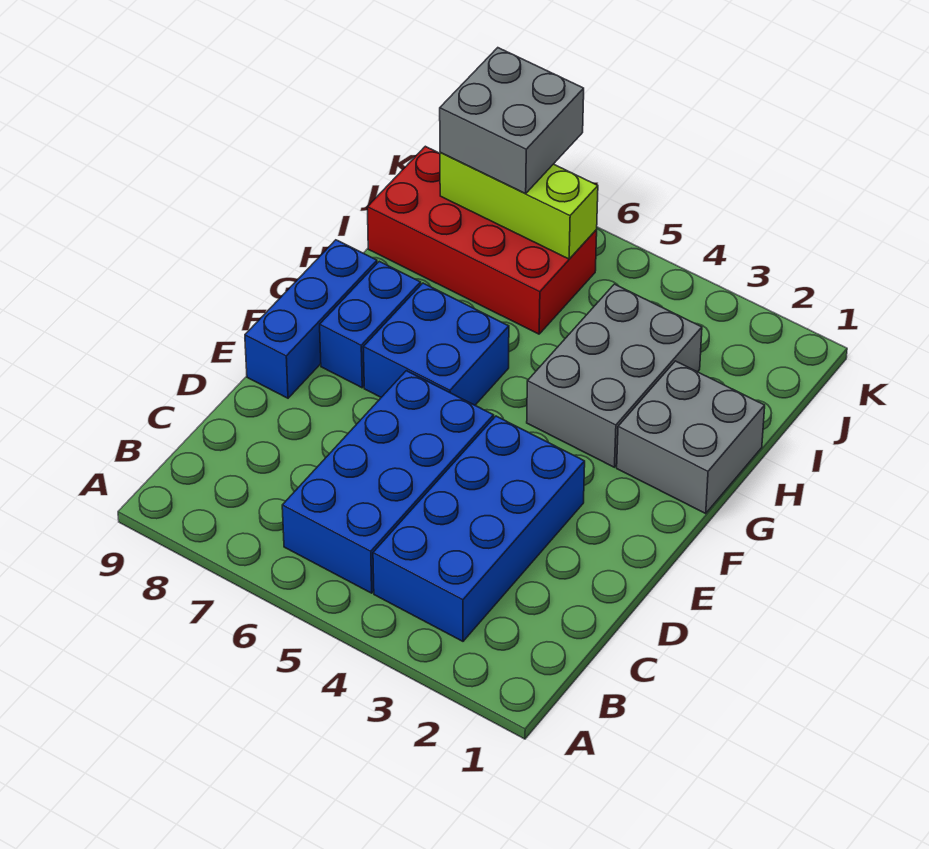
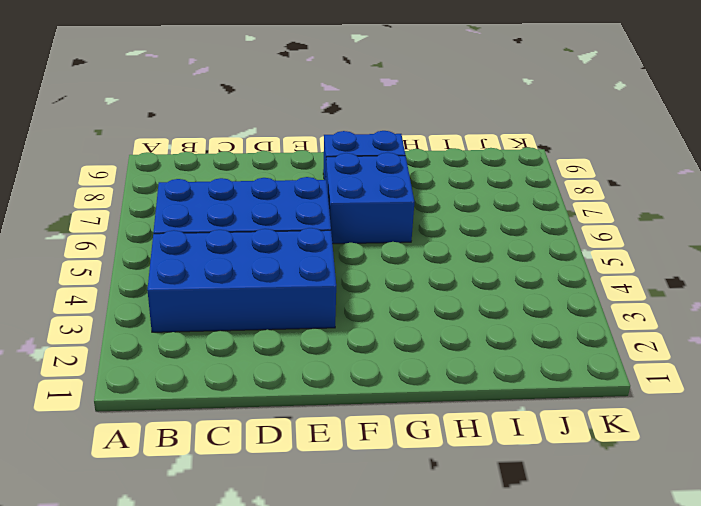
none -> blue 1x3 brick [245,240,377,398]
none -> grey 2x2 brick [617,361,765,513]

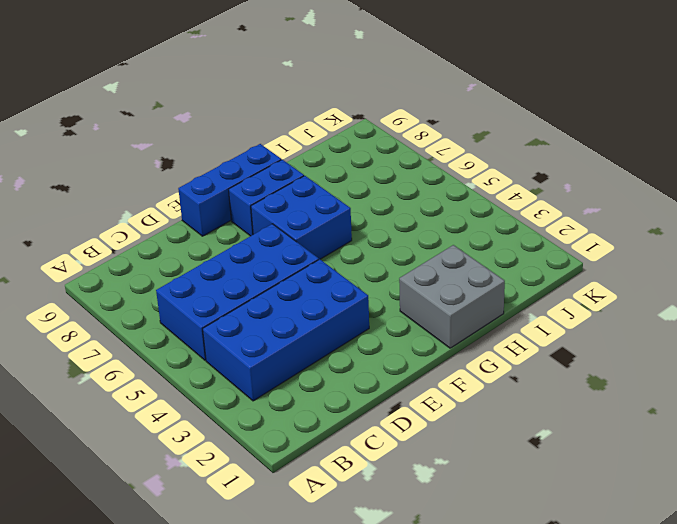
none -> grey 2x3 brick [527,284,702,467]
none -> red 2x4 brick [367,146,597,334]

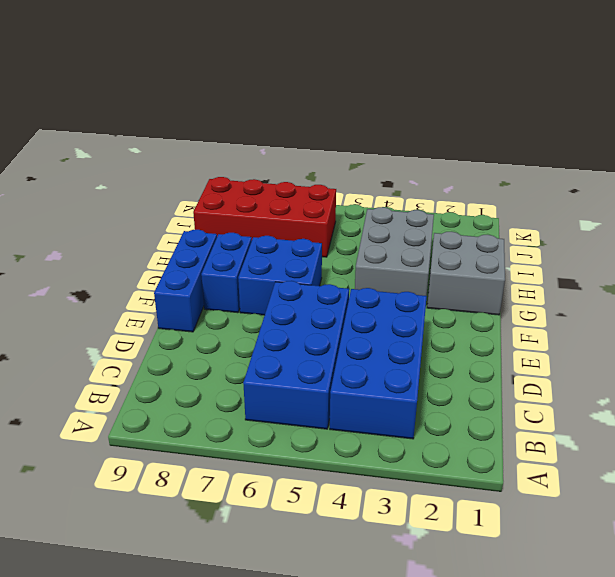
none -> lime 1x3 brick [440,152,598,259]
none -> grey 2x2 brick [440,48,584,194]

